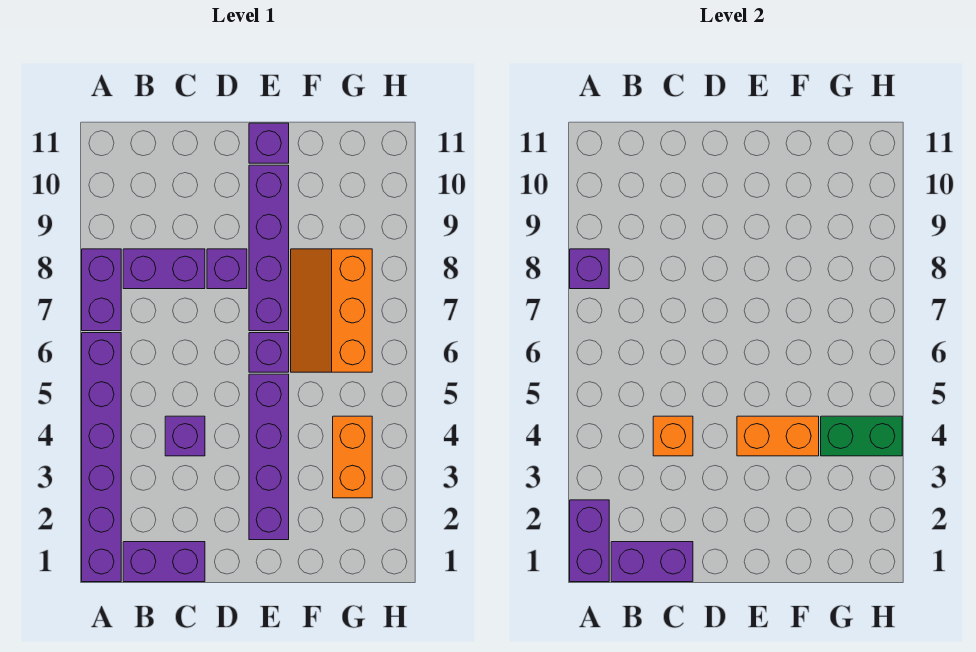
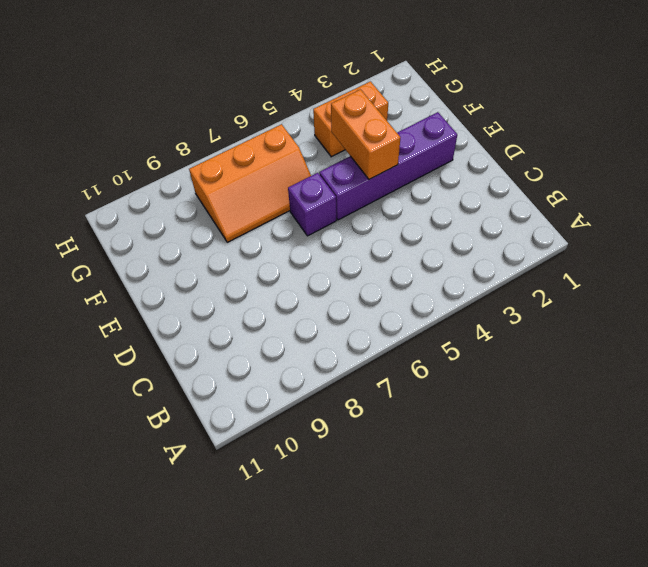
none -> purple 1x6 brick [82,333,121,582]
none -> purple 1x2 brick [82,249,121,331]
none -> purple 1x2 brick [123,542,205,582]

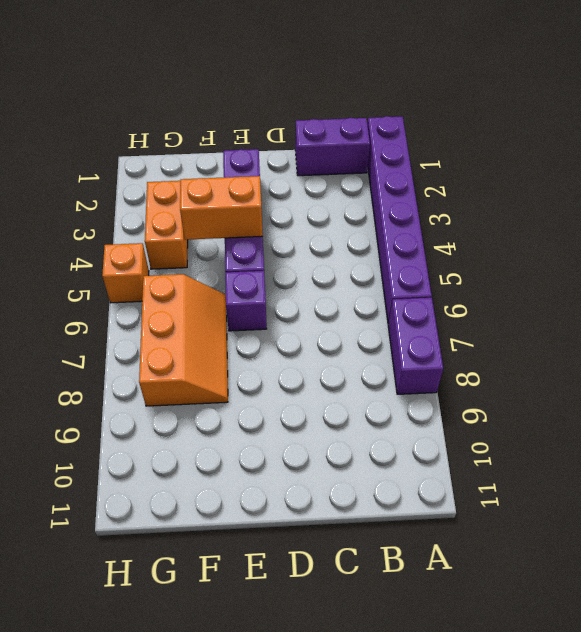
orange 1x1 brick [102,243,149,303] -> orange 1x1 brick moved to [653,416,693,456]
none -> purple 1x2 brick [123,249,205,289]
none -> purple 1x1 brick [165,416,205,456]
none -> purple 1x1 brick [207,249,247,289]

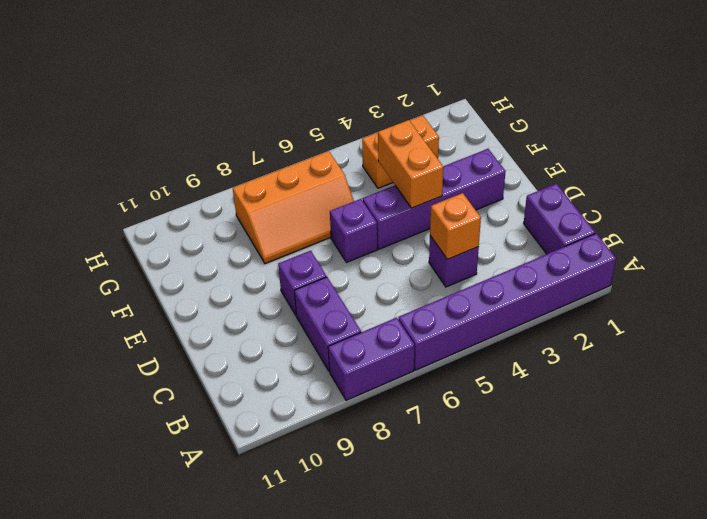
none -> purple 1x4 brick [249,165,289,331]
none -> purple 1x1 brick [249,123,289,163]
none -> purple 1x2 brick [570,500,609,582]

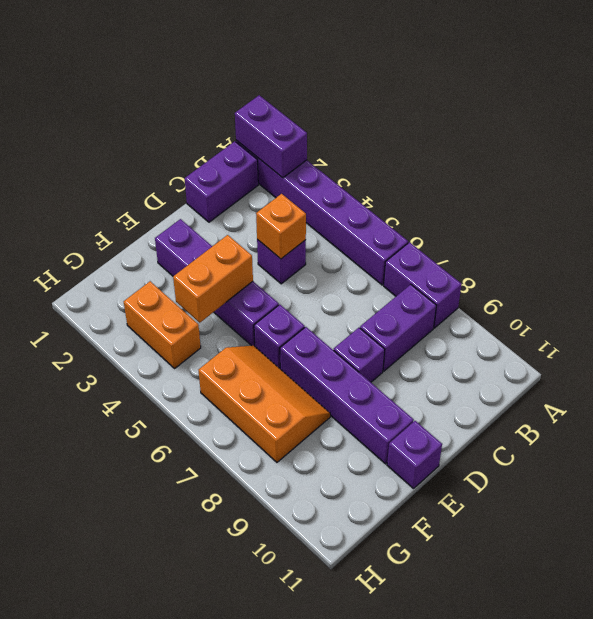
none -> purple 1x1 brick [570,249,609,289]
none -> purple 1x2 brick [611,542,693,582]
none -> green 1x2 brick [821,416,902,456]

